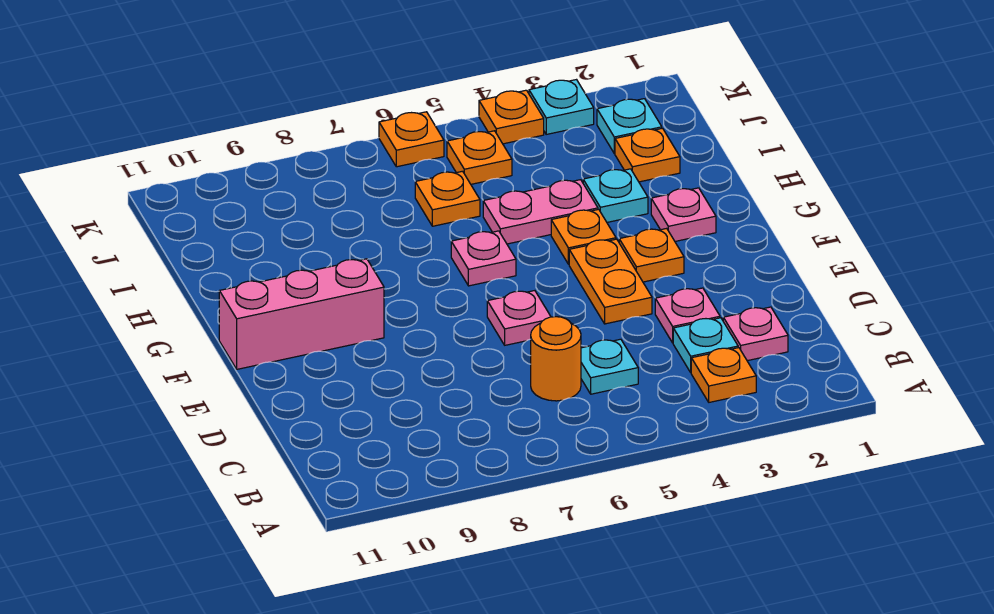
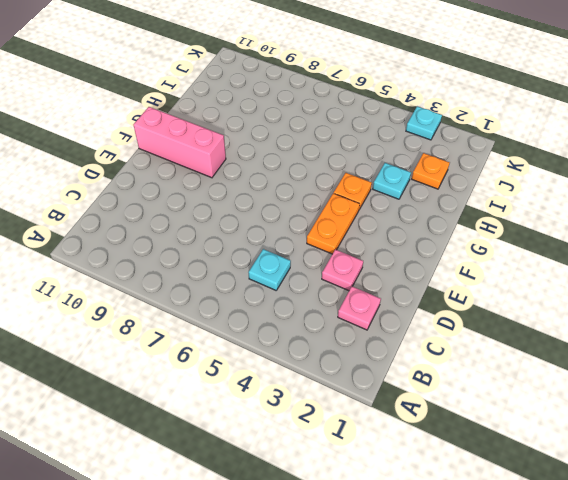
none -> orange 1x1 plate [691,348,756,402]
none -> cyan 1x1 plate [673,318,738,372]
none -> orange 1x1 round brick [531,317,581,401]

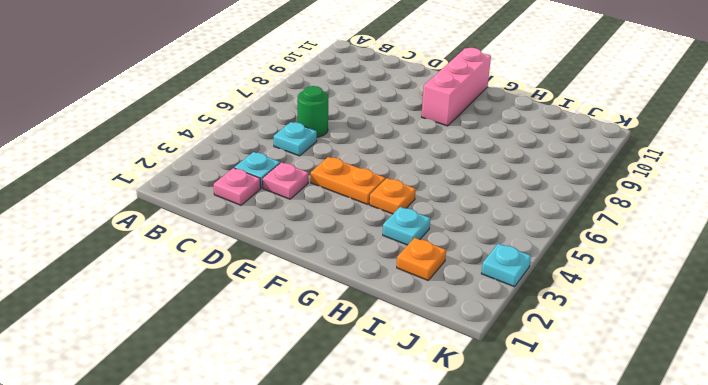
green 1x1 round brick [298,86,328,137] -> orange 1x1 round brick [531,317,581,401]
none -> orange 1x1 plate [691,348,756,402]
none -> pink 1x1 plate [487,291,551,345]
none -> orange 1x1 plate [619,228,684,282]

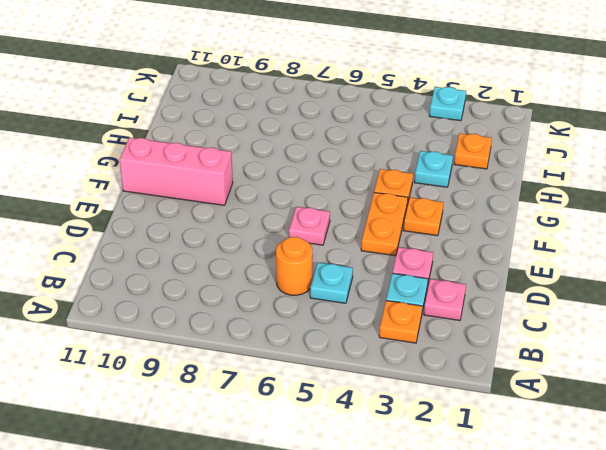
none -> pink 1x1 plate [651,188,716,241]
none -> pink 1x1 plate [451,231,516,286]
none -> pink 1x2 plate [483,180,598,244]

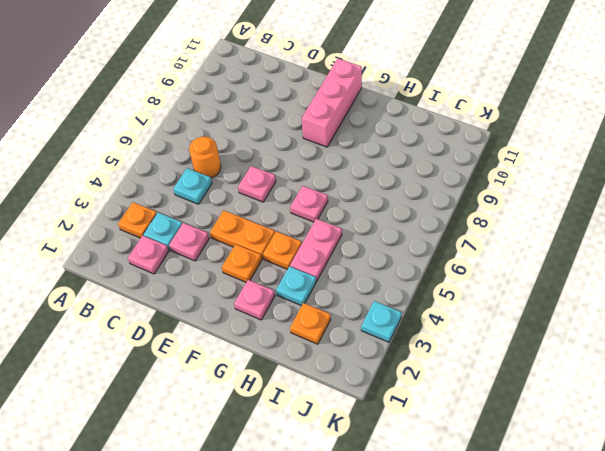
none -> orange 1x1 plate [415,171,480,226]
none -> cyan 1x1 plate [597,99,662,154]
none -> orange 1x1 plate [447,131,512,184]

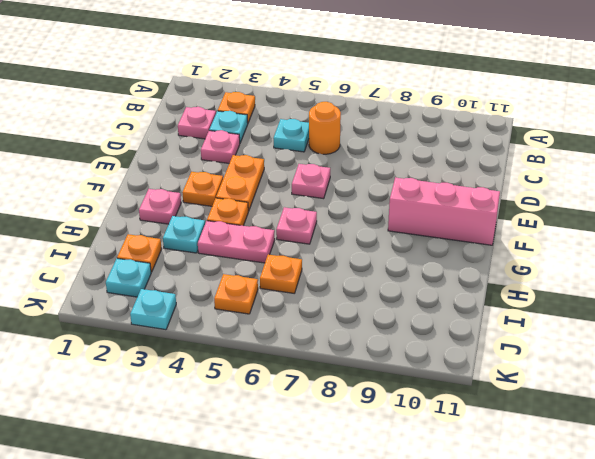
none -> orange 1x1 plate [479,90,544,144]
none -> orange 1x1 plate [379,112,444,167]

